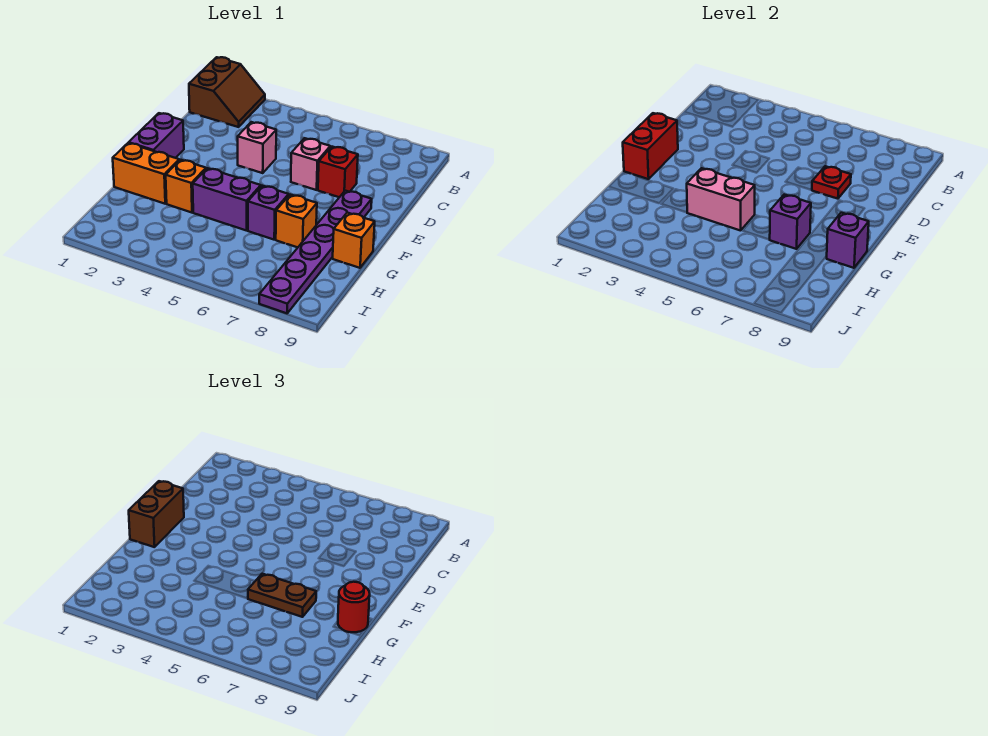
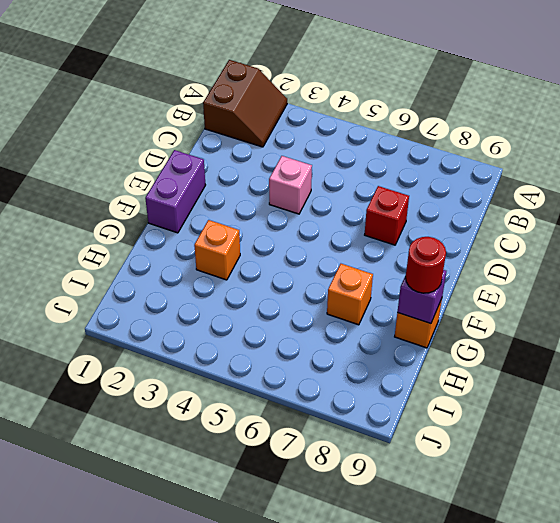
none -> pink 1x1 brick [291,138,330,190]
none -> purple 1x6 plate [259,191,372,313]
none -> orange 1x2 brick [113,143,179,204]

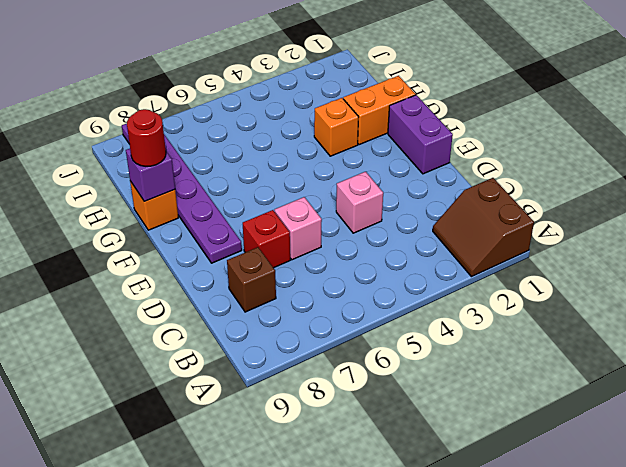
brown 1x1 brick [227,247,276,312] -> none
none -> purple 1x2 brick [193,168,261,231]
none -> purple 1x1 brick [248,186,289,240]
none -> orange 1x1 brick [276,195,317,247]

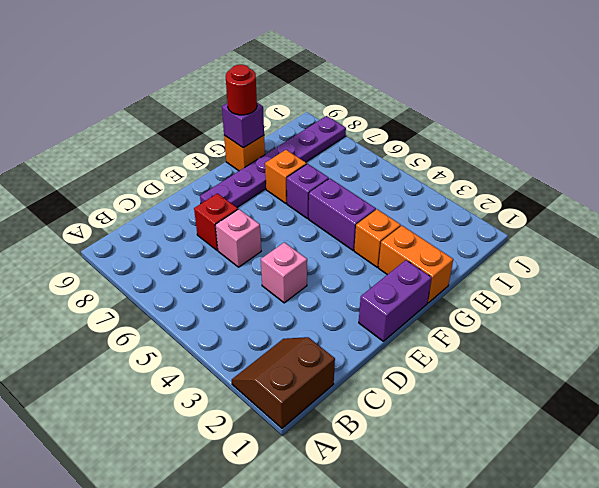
none -> red 1x1 plate [812,166,851,199]
none -> red 1x2 brick [623,113,678,179]
none -> pink 1x2 brick [687,168,755,231]

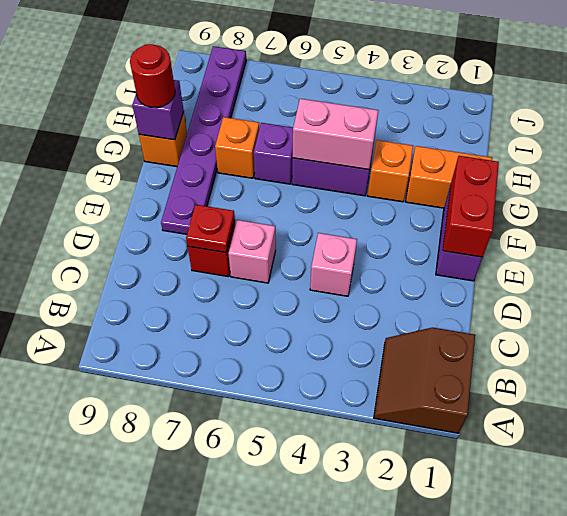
none -> purple 1x1 brick [770,195,811,249]
none -> brown 1x2 brick [129,481,184,547]
none -> brown 1x2 plate [248,574,316,617]

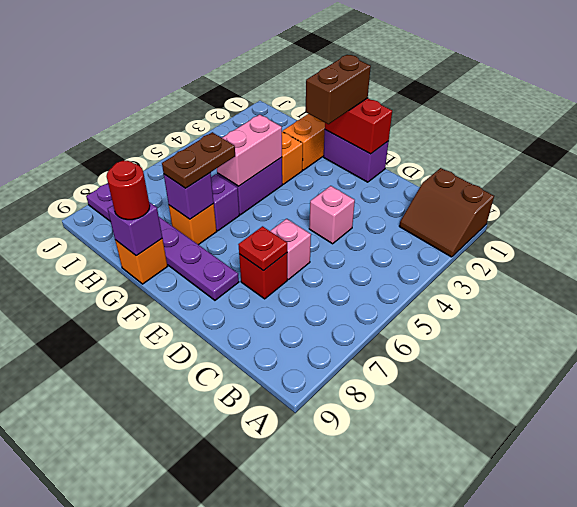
brown 1x2 brick [306,55,371,124] -> brown 1x2 brick turned to [129,481,184,547]

